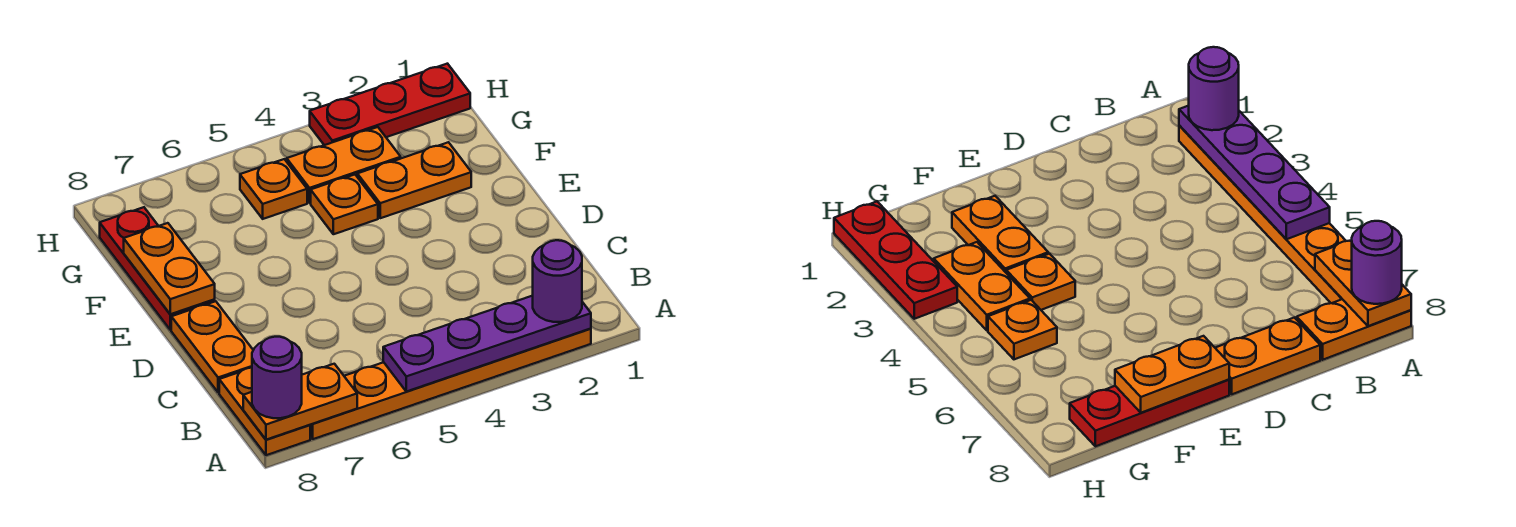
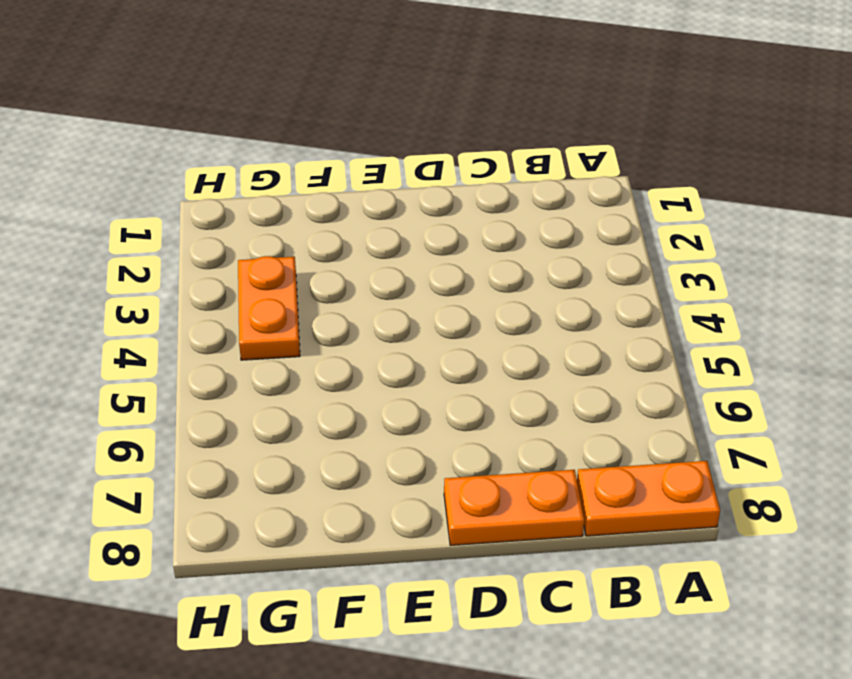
none -> orange 1x6 plate [310,329,591,439]
none -> red 1x3 plate [100,207,215,330]
none -> orange 1x2 plate [357,142,471,218]

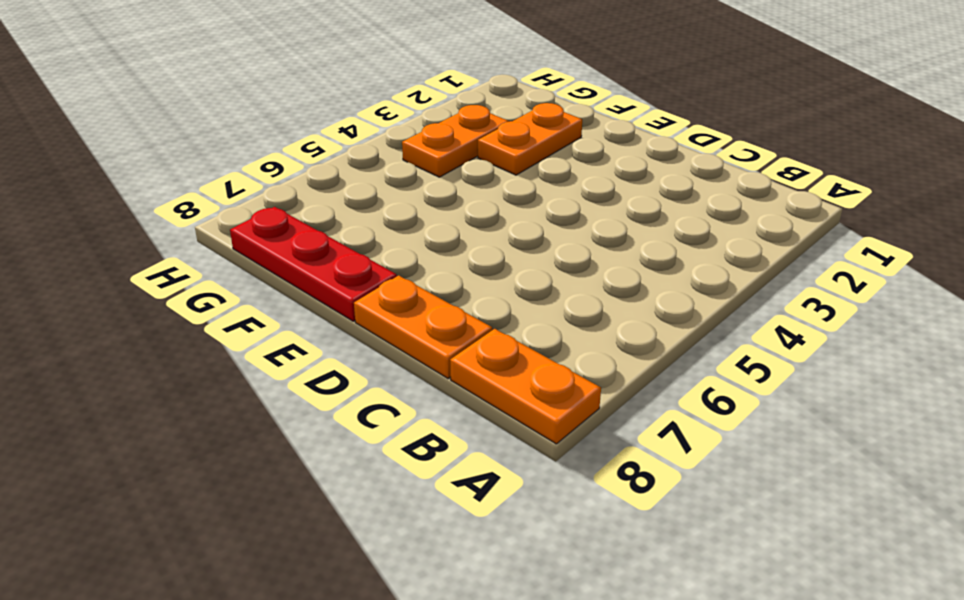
none -> orange 1x6 plate [310,329,591,439]
none -> orange 1x1 plate [311,175,378,234]
none -> orange 1x1 plate [240,159,307,219]

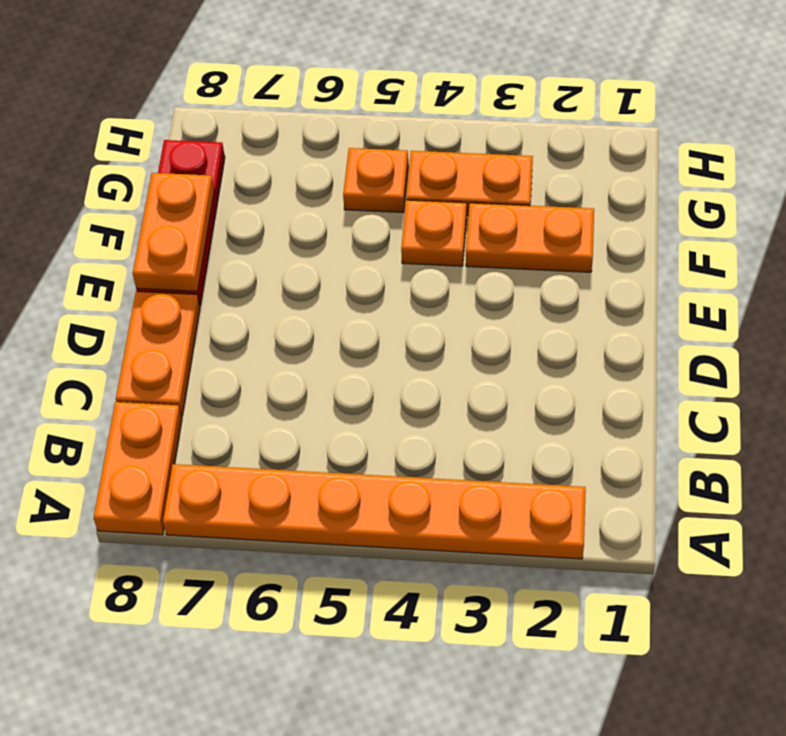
none -> red 1x3 plate [310,64,470,145]
none -> purple 1x4 plate [383,296,591,392]
none -> orange 1x2 plate [243,364,357,440]

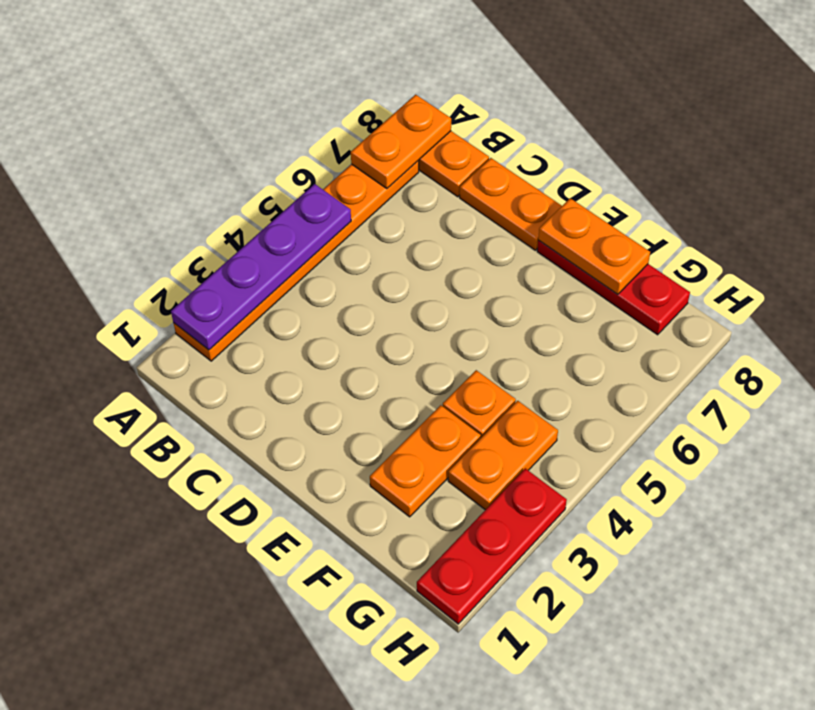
none -> orange 1x1 plate [240,159,307,219]
none -> purple 1x1 round brick [533,240,582,322]
none -> purple 1x1 round brick [252,337,302,418]

